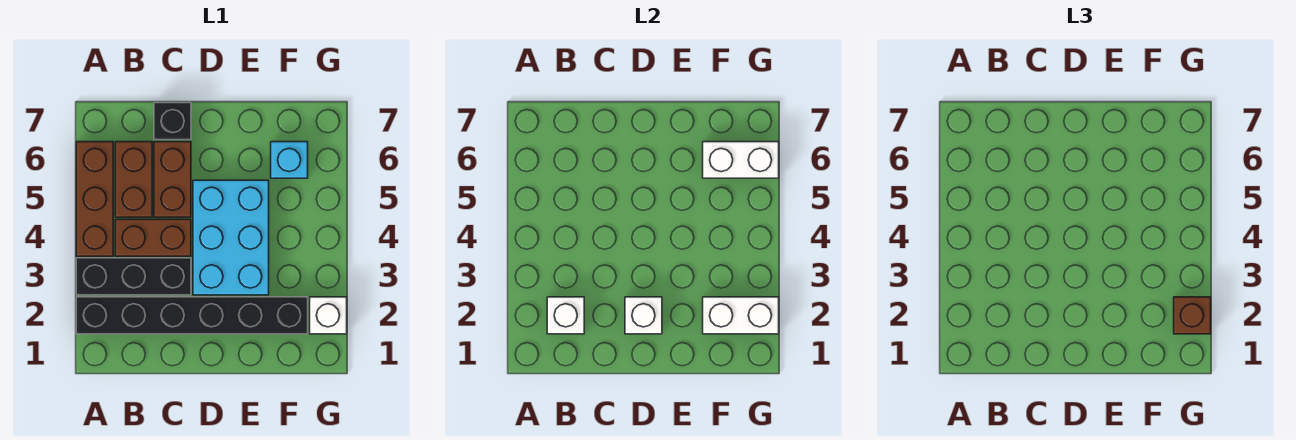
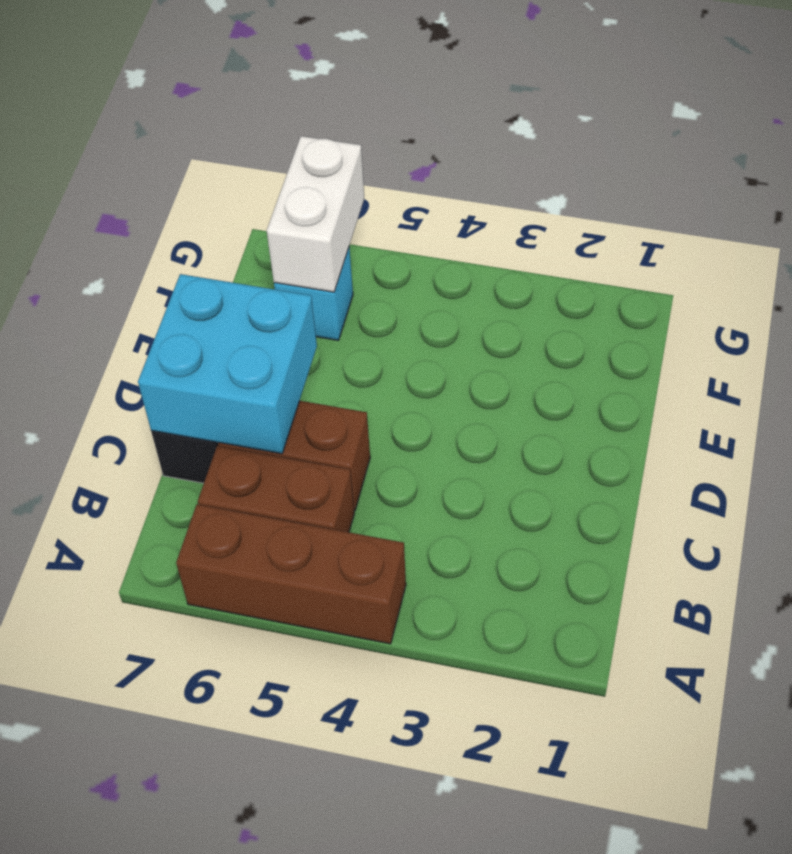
cyan 2x2 brick [138,274,317,454] -> none
none -> black 1x6 brick [76,297,308,334]
none -> black 1x3 brick [76,258,191,295]
none -> brown 1x2 brick [115,219,191,256]

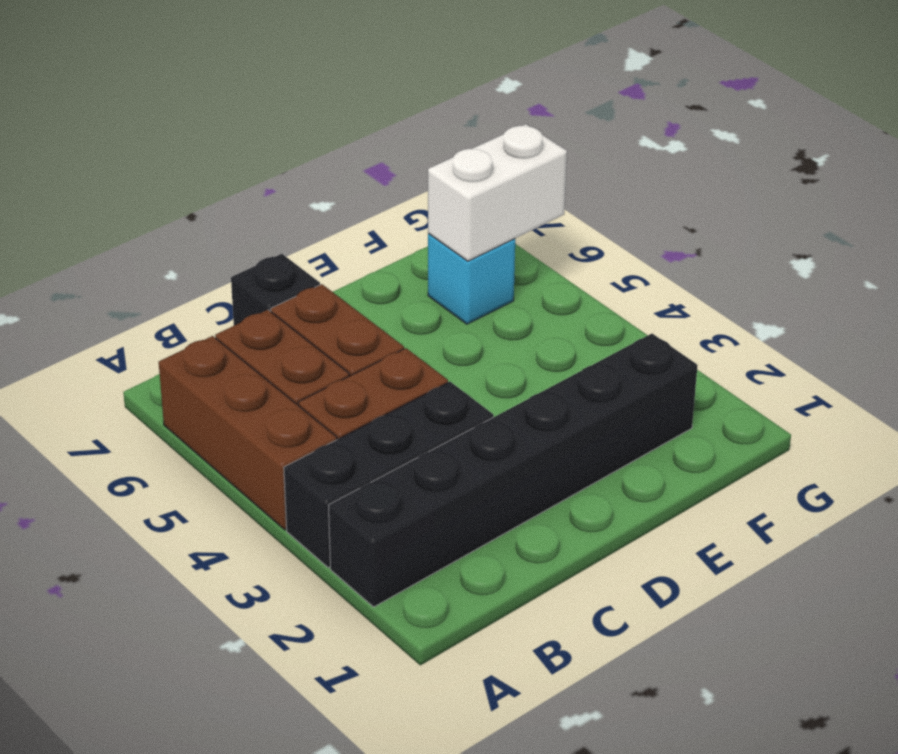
none -> cyan 2x3 brick [193,180,269,295]
none -> white 1x1 brick [310,297,347,334]
none -> white 1x1 brick [547,297,584,334]

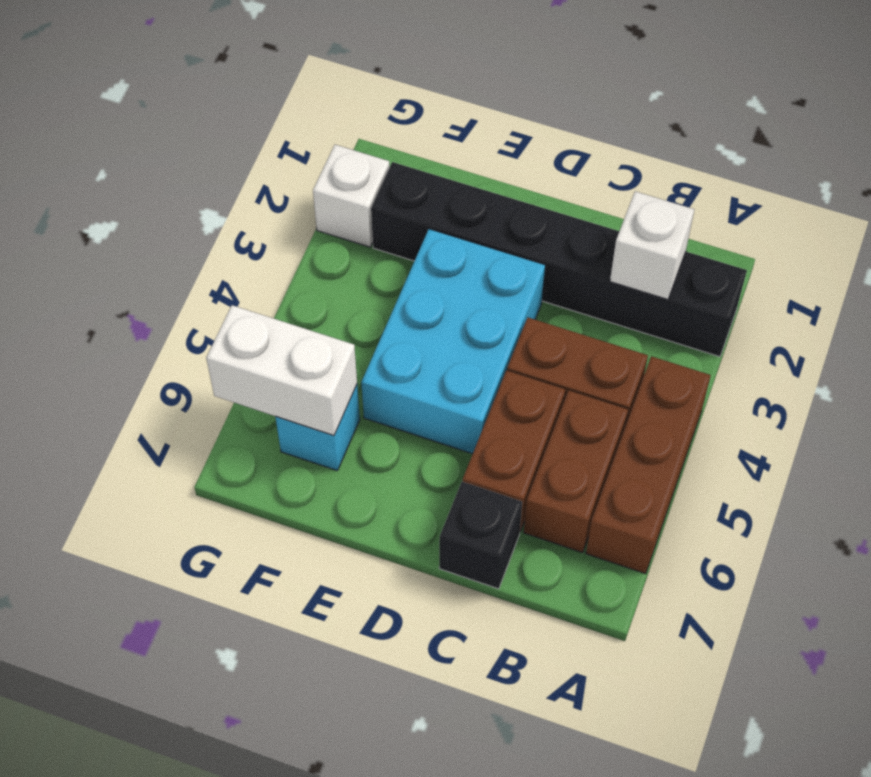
none -> black 1x3 brick [76,258,191,295]
none -> white 1x1 brick [625,297,662,334]
none -> white 1x2 brick [703,297,779,334]

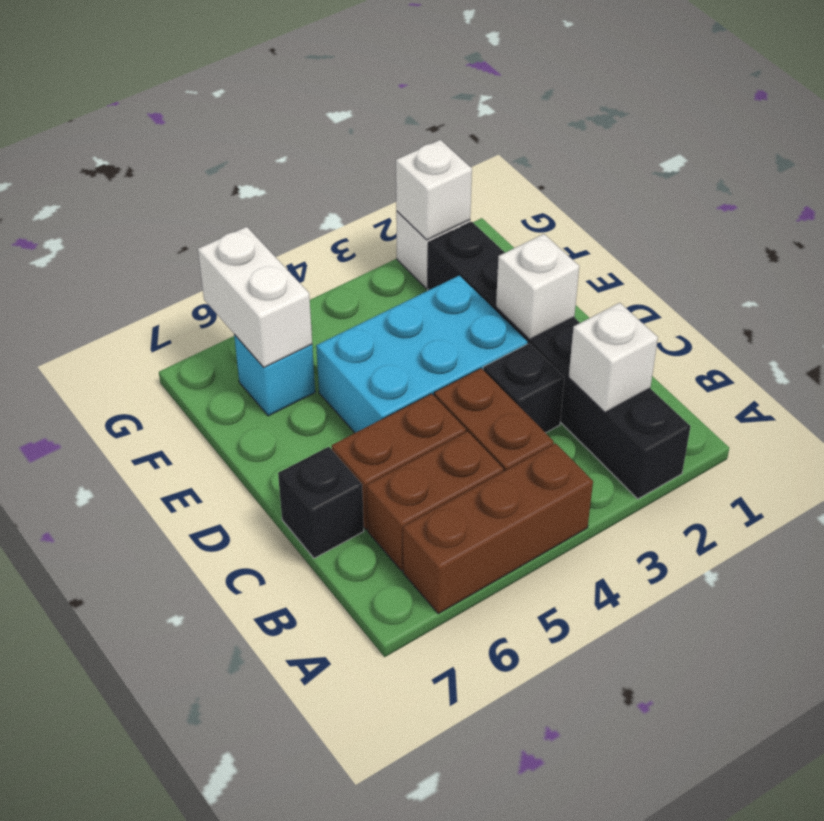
black 1x1 brick [483,343,564,433] -> black 1x3 brick [76,258,191,295]
white 1x1 brick [396,140,472,240] -> white 1x2 brick [703,297,779,334]
none -> brown 1x1 brick [1174,297,1211,334]

